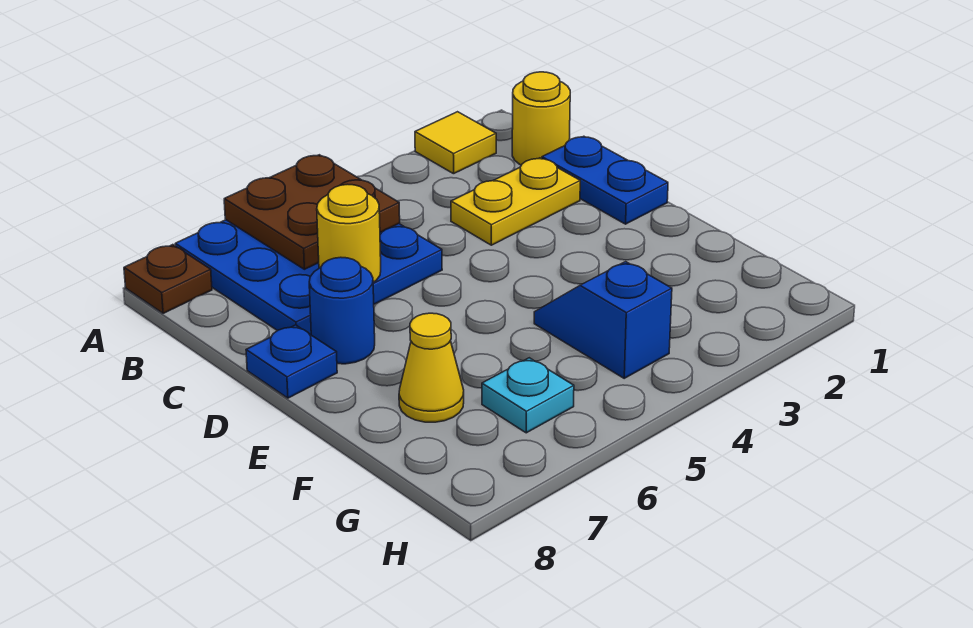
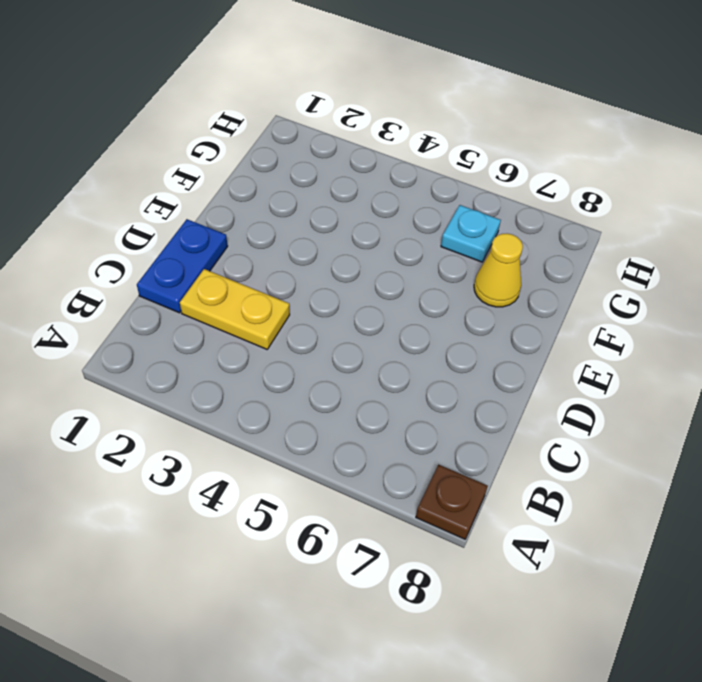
none -> yellow 1x1 tile [415,112,496,174]
none -> blue 3x3 plate [175,220,442,335]
none -> yellow 1x1 round brick [512,72,570,165]

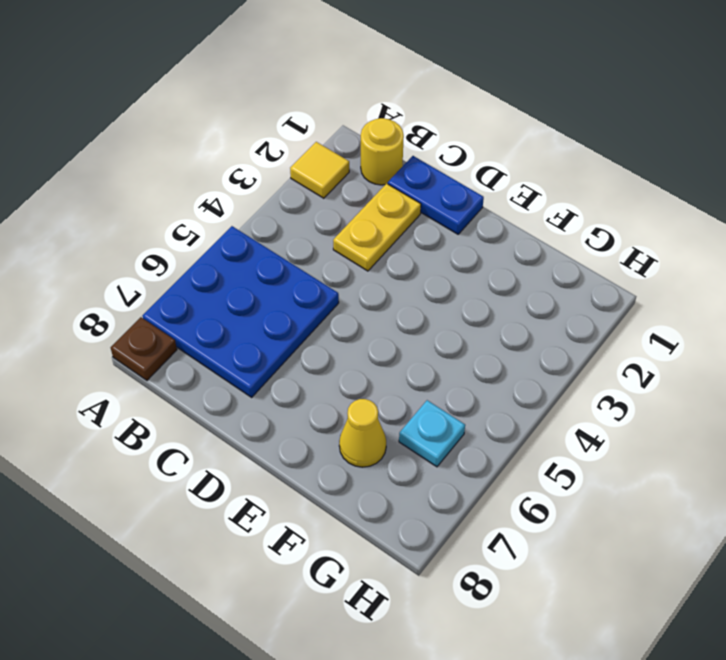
none -> blue 1x1 round brick [309,257,375,364]
none -> blue 1x1 plate [246,325,337,398]
none -> blue 1x2 slope [534,262,672,378]

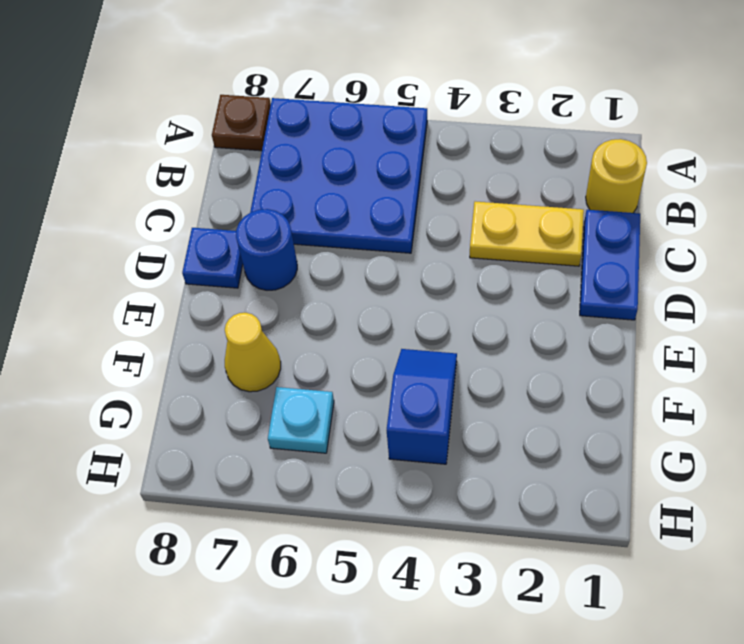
none -> yellow 1x1 tile [415,112,496,174]
none -> brown 2x2 plate [224,155,400,269]
none -> yellow 1x1 round brick [317,184,381,282]

